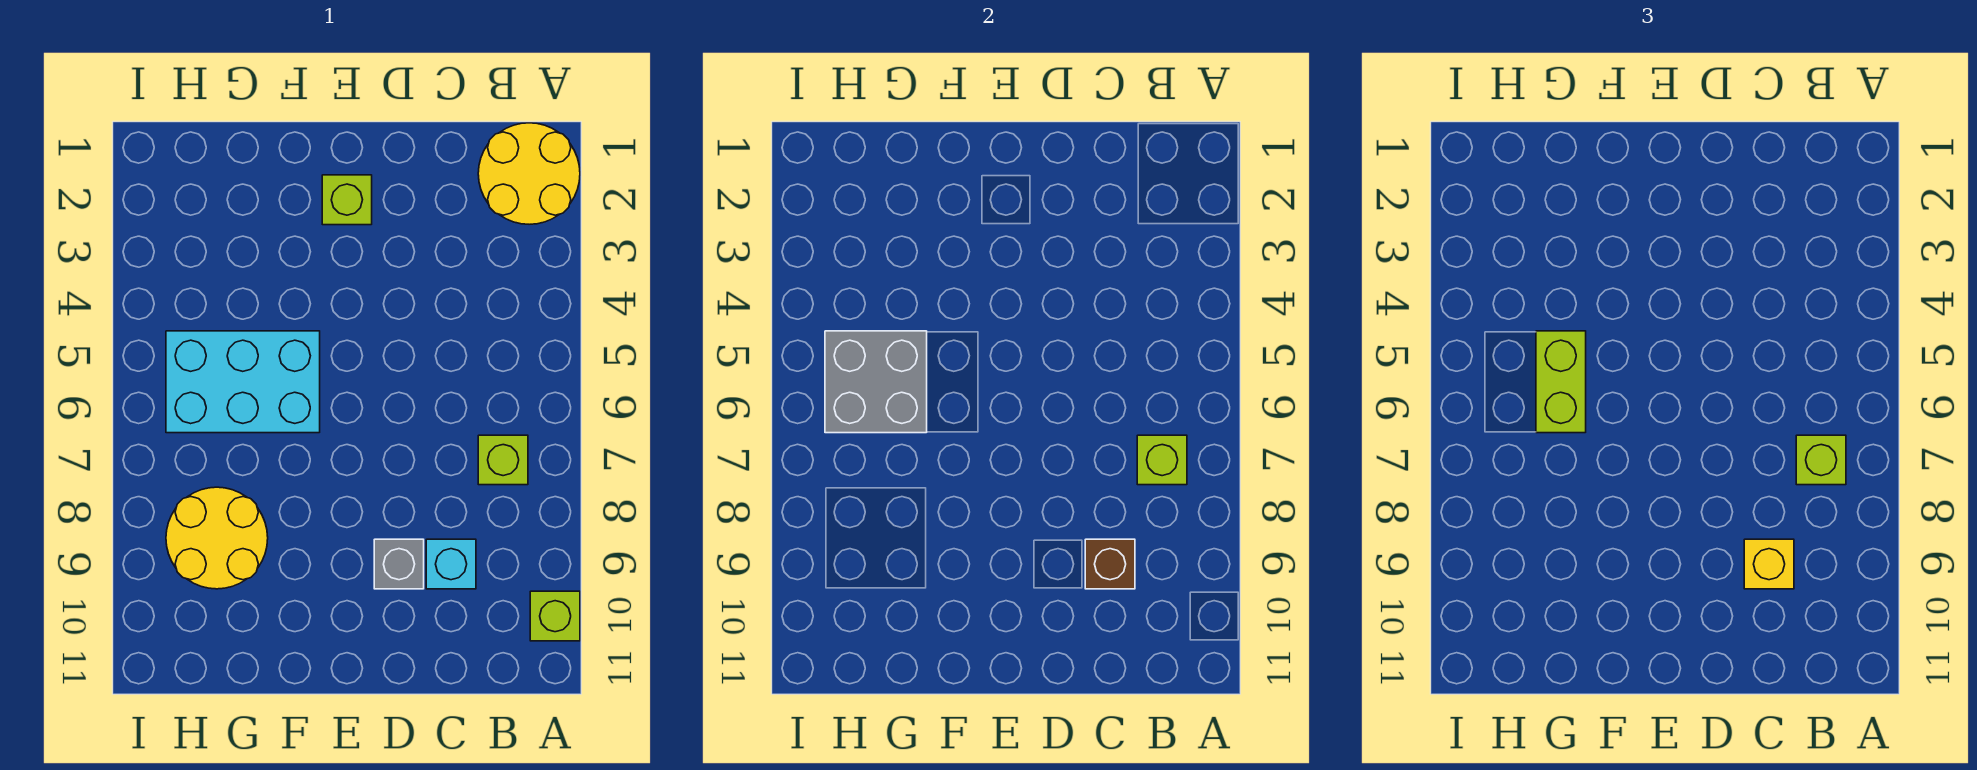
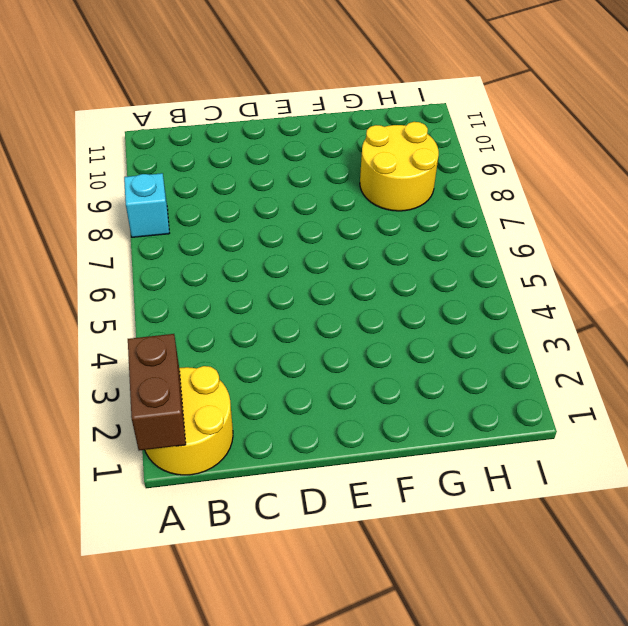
brown 1x2 brick [128,334,186,450] -> none
cyan 1x1 brick [124,173,169,237] -> cyan 1x1 brick moved to [426,539,476,589]
none -> lime 1x1 brick [530,591,580,641]
none -> lime 1x1 brick [478,435,528,485]
none -> grey 1x1 brick [374,539,424,589]

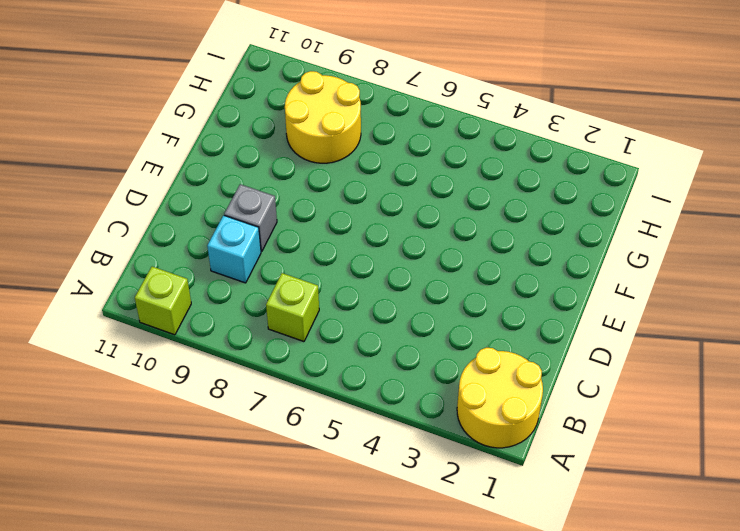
none -> lime 1x1 brick [322,175,372,225]
none -> cyan 2x3 brick [166,331,320,433]
none -> lime 1x1 brick [1137,435,1187,485]

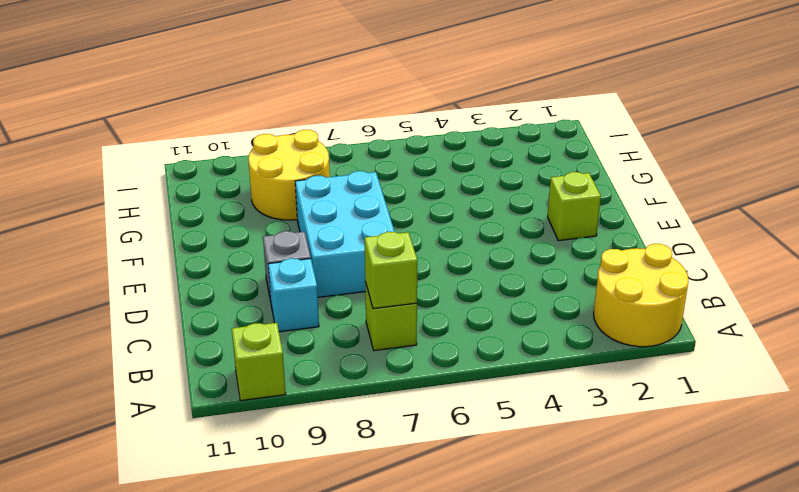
cyan 2x3 brick [295,171,395,297] -> cyan 2x3 brick moved to [166,331,320,433]
none -> brown 1x1 brick [1085,539,1135,589]
none -> grey 2x2 brick [825,331,927,433]
none -> lime 1x1 brick [1796,435,1846,485]

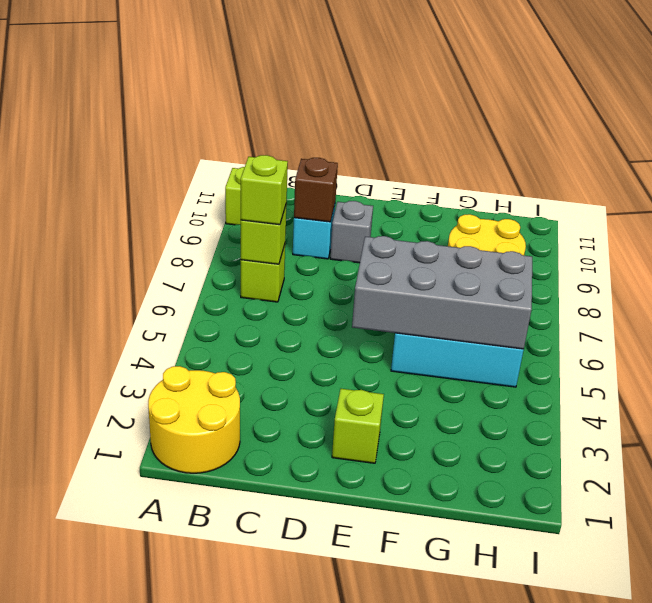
grey 2x4 brick [352,236,532,349] -> grey 2x2 brick [825,331,927,433]
none -> yellow 1x1 brick [1744,539,1794,589]
none -> lime 1x2 brick [1536,331,1586,433]

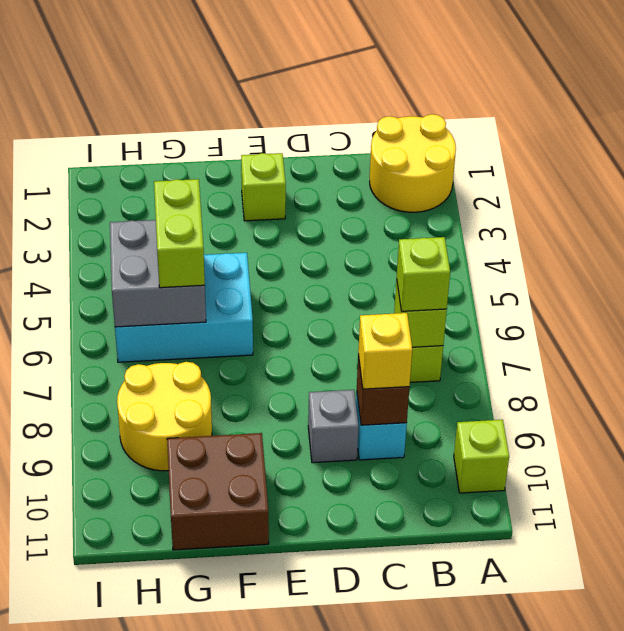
brown 2x2 brick [167,433,269,550] -> none

